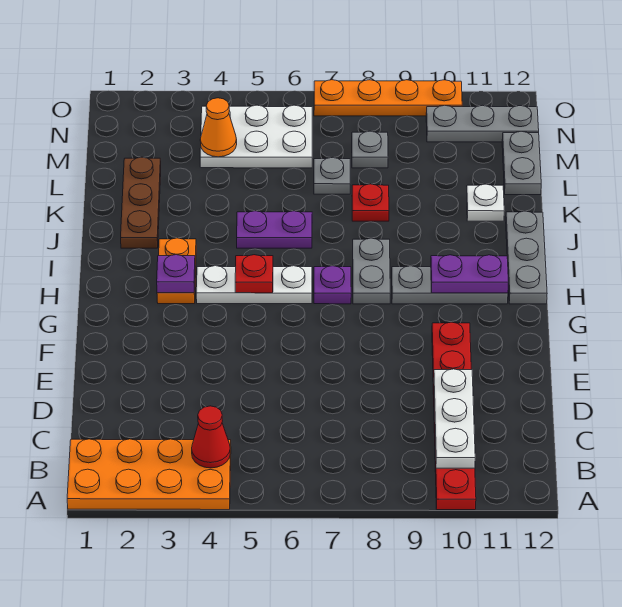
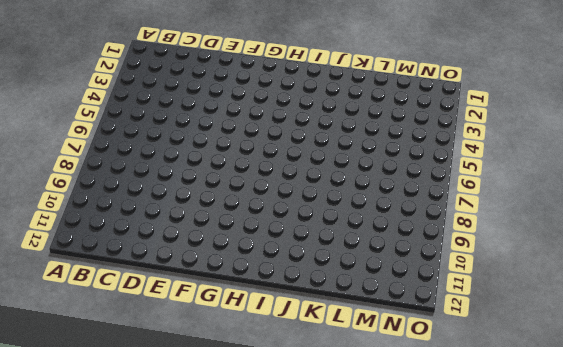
none -> orange 2x4 plate [67,439,231,510]
none -> red 1x6 plate [432,322,476,510]
none -> orange 1x2 plate [157,238,196,304]

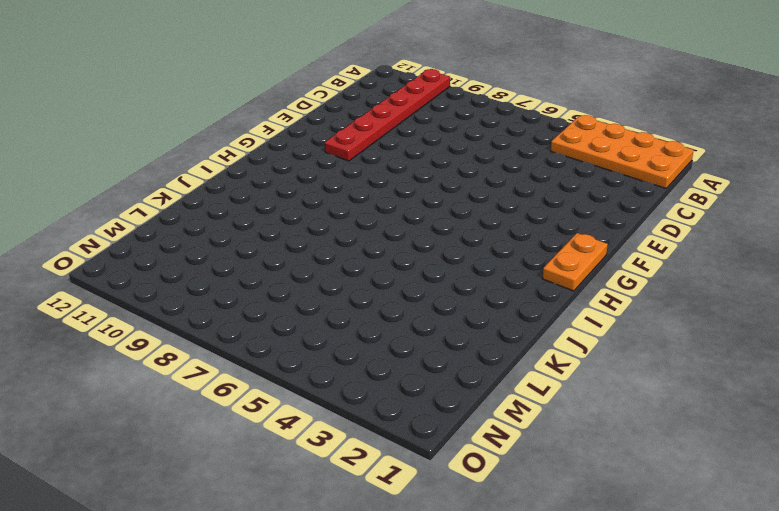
orange 1x2 plate [543,233,608,291] -> orange 1x2 plate moved to [157,238,196,304]
none -> white 1x3 plate [196,266,312,304]
none -> purple 1x1 plate [314,266,351,304]
none -> grey 1x2 plate [353,238,390,304]

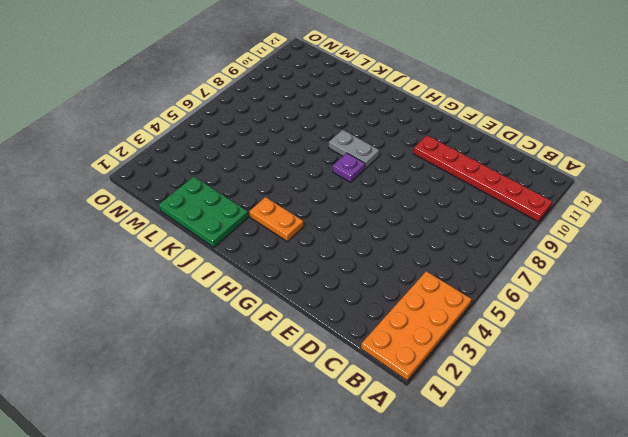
green 2x3 plate [159,177,248,247] -> brown 1x3 plate [121,157,161,248]
none -> white 1x3 plate [196,266,312,304]
none -> grey 1x3 plate [392,266,508,304]
none -> grey 1x3 plate [506,211,547,304]

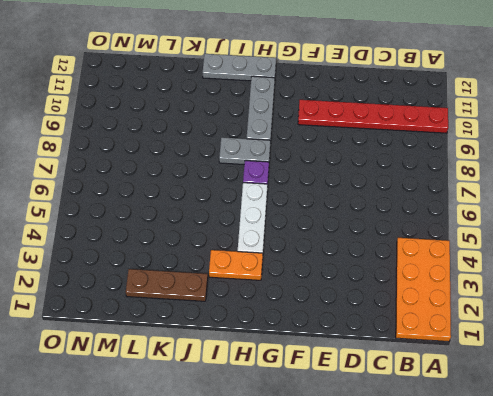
none -> purple 1x2 plate [237,211,312,248]
none -> red 1x1 plate [352,184,389,221]
none -> white 1x1 plate [467,184,504,221]

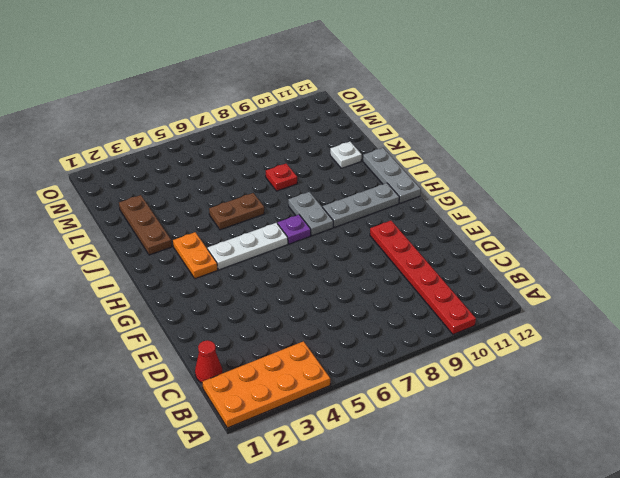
red 1x1 cone [195,340,222,383] -> red 1x1 cone moved to [192,406,230,468]
brown 1x2 plate [209,193,264,230] -> purple 1x2 plate [237,211,312,248]
none -> grey 1x1 plate [314,157,350,194]
none -> grey 1x2 plate [502,131,541,195]
none -> white 2x3 plate [200,105,312,168]

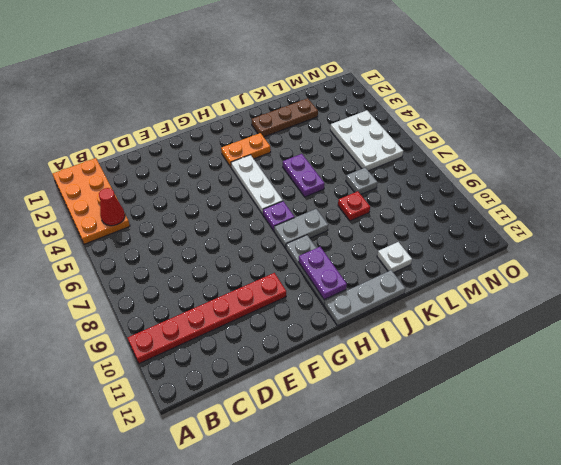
none -> grey 1x2 plate [502,131,541,195]
none -> grey 1x1 plate [352,131,388,168]
none -> grey 1x3 plate [426,105,539,142]

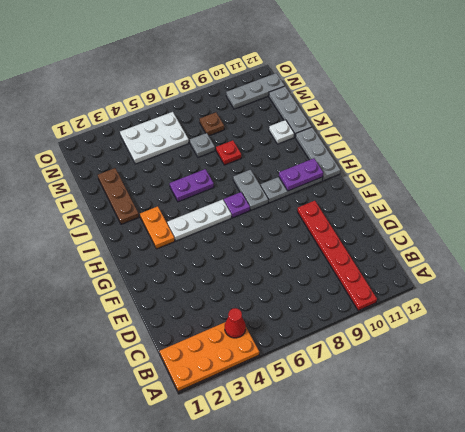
grey 1x3 plate [269,86,312,137] -> grey 1x2 plate [502,131,541,195]
brown 1x1 plate [200,112,224,136] -> grey 1x1 plate [352,131,388,168]
none -> orange 1x4 plate [314,80,462,116]
none -> white 1x3 plate [434,369,475,468]
none -> purple 1x1 plate [157,255,195,293]

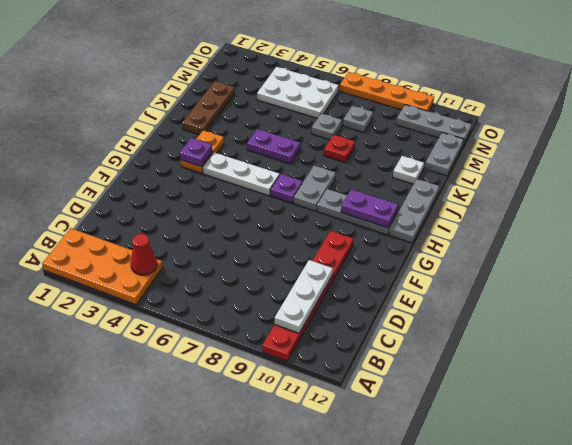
none -> red 1x1 plate [235,255,273,293]
none -> orange 1x1 cone [200,98,237,157]

